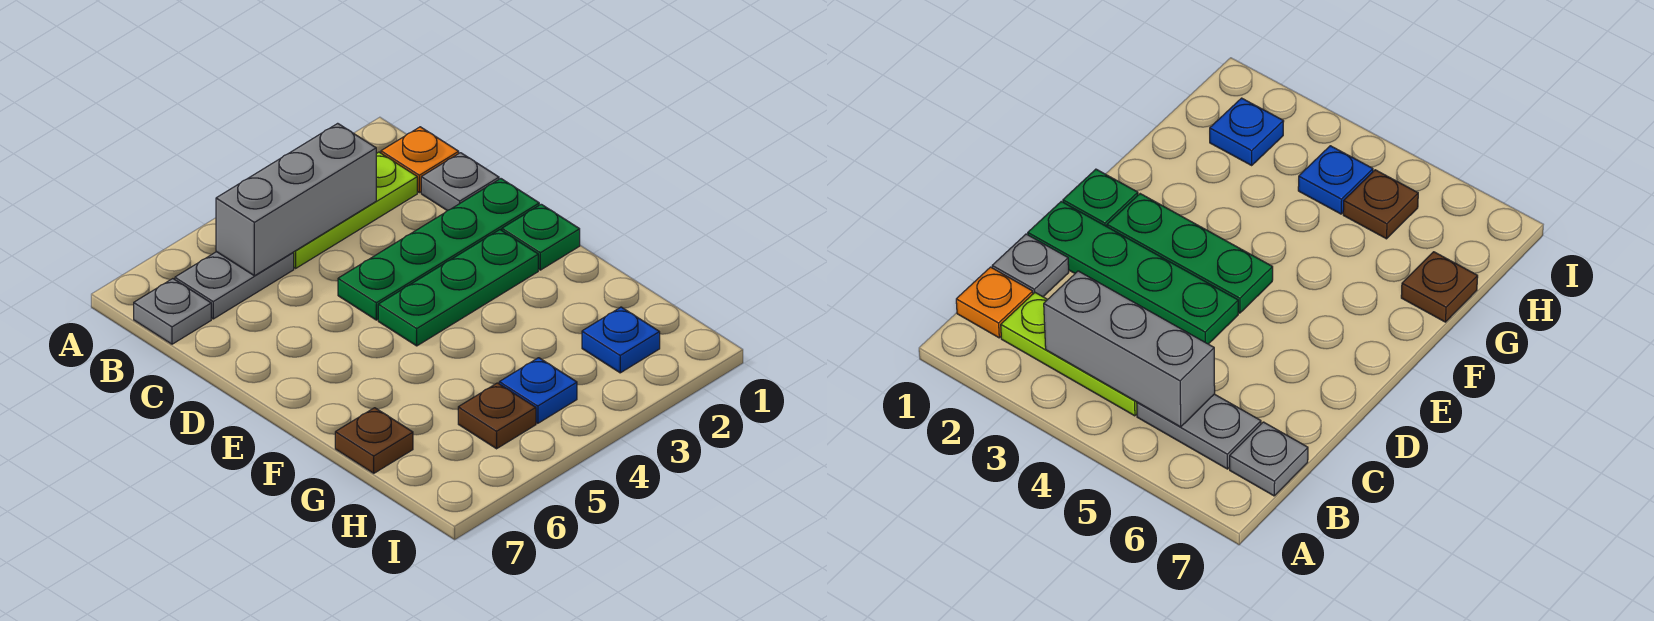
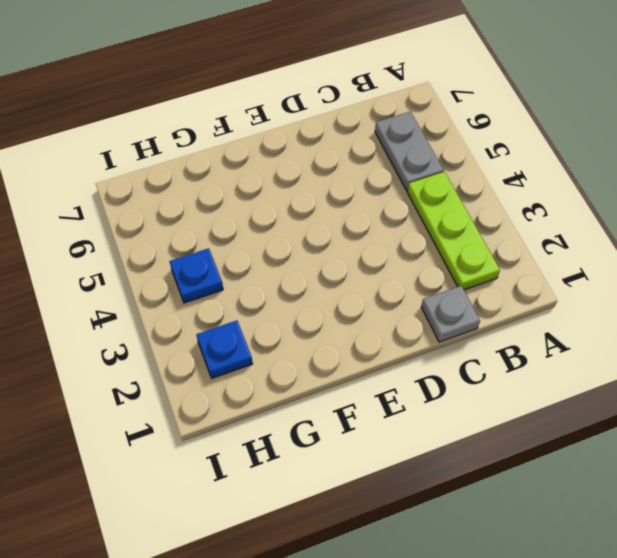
none -> orange 1x1 plate [381,127,459,193]
none -> grey 1x1 plate [134,279,211,344]
none -> green 1x4 plate [338,179,539,320]

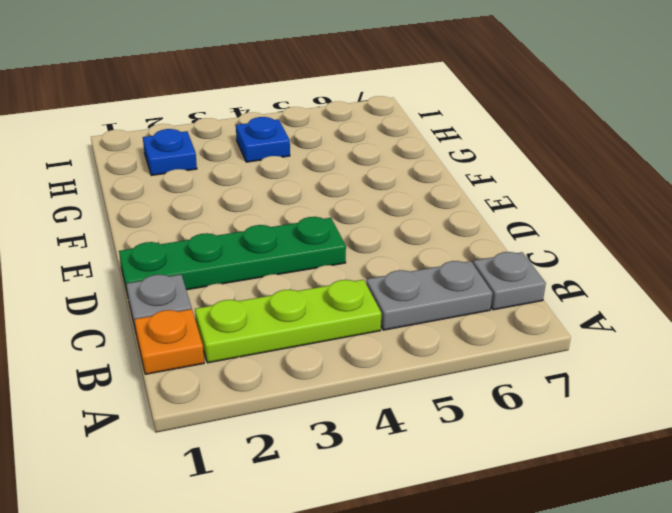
none -> green 1x1 plate [502,204,580,270]
none -> green 1x3 plate [378,230,538,346]
none -> brown 1x1 plate [335,408,413,473]

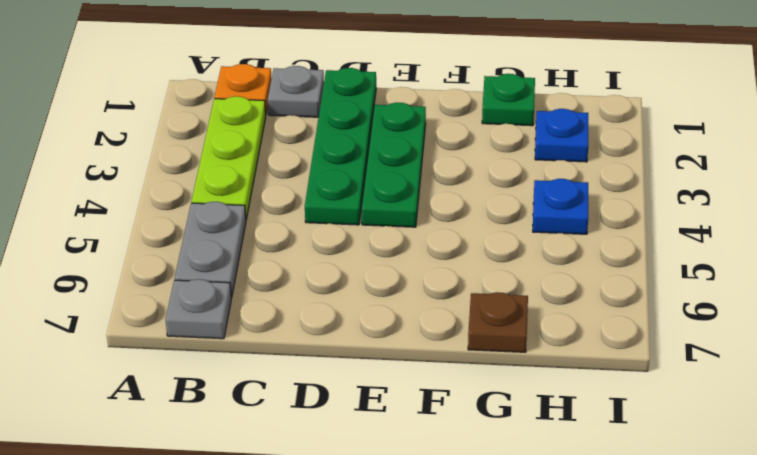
green 1x1 plate [482,74,535,126] -> green 1x1 plate moved to [502,204,580,270]
none -> brown 1x1 plate [458,383,536,449]
none -> grey 1x3 brick [216,123,376,276]

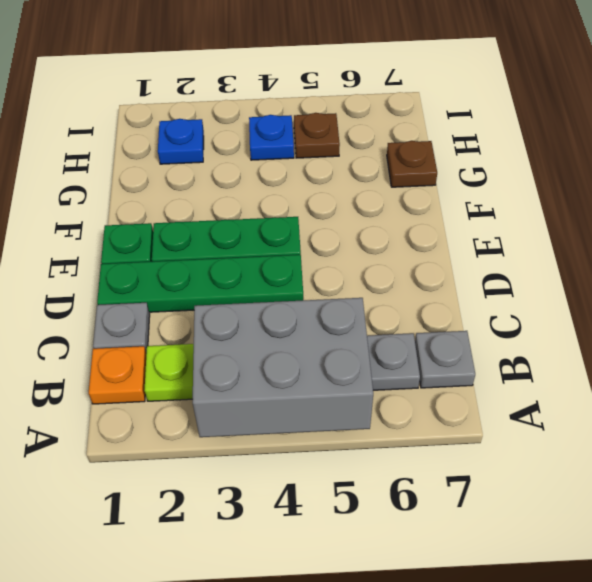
grey 2x3 brick [193,298,373,437] -> grey 1x3 brick [216,123,376,276]

